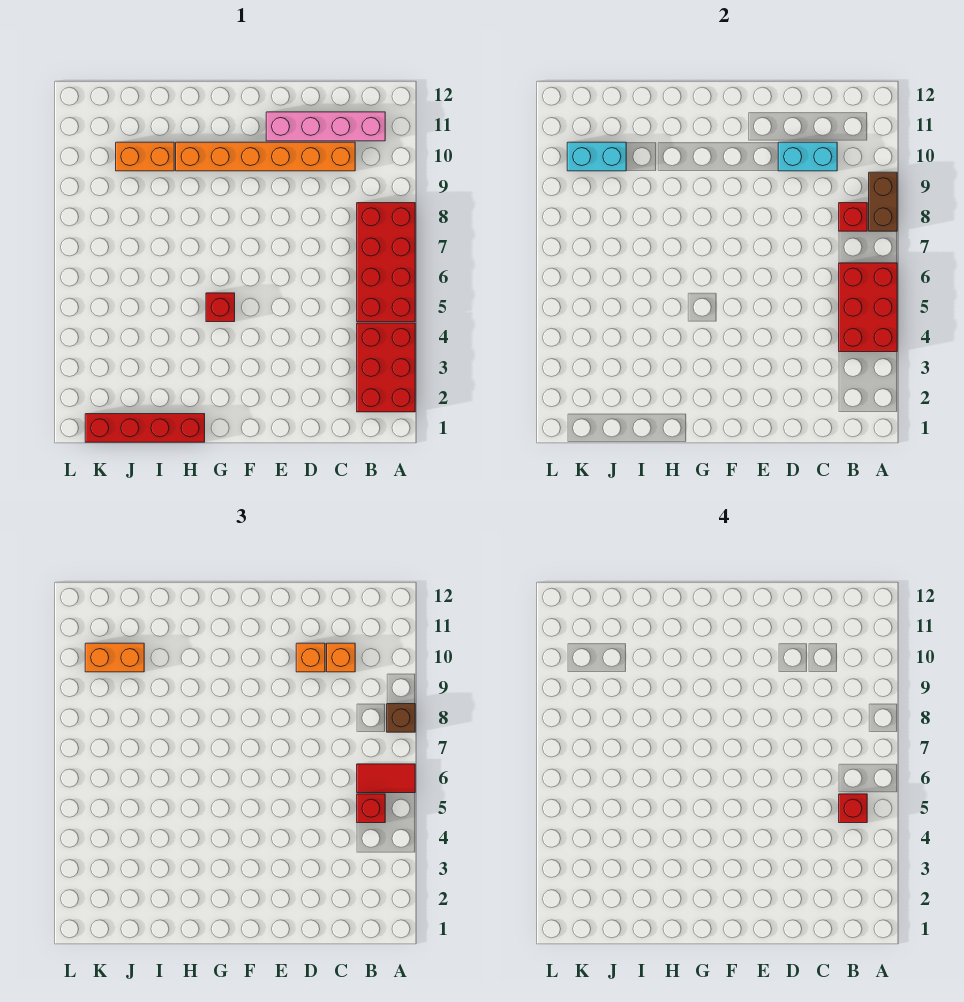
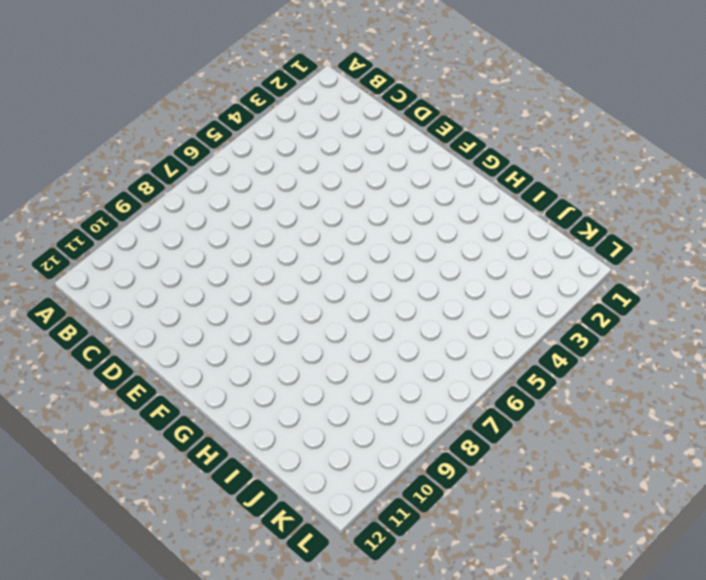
none -> red 2x3 brick [357,323,415,412]
none -> red 2x4 brick [357,203,415,322]
none -> pink 1x4 brick [266,112,385,141]

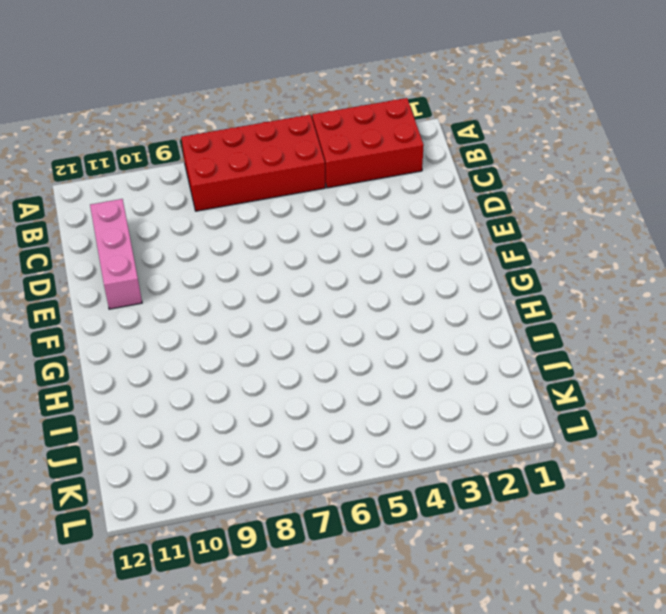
pink 1x3 brick [90,199,142,309] -> pink 1x4 brick [266,112,385,141]
none -> orange 1x6 brick [176,142,355,171]
none -> red 1x1 brick [206,293,235,322]
none -> red 1x4 brick [85,414,205,442]

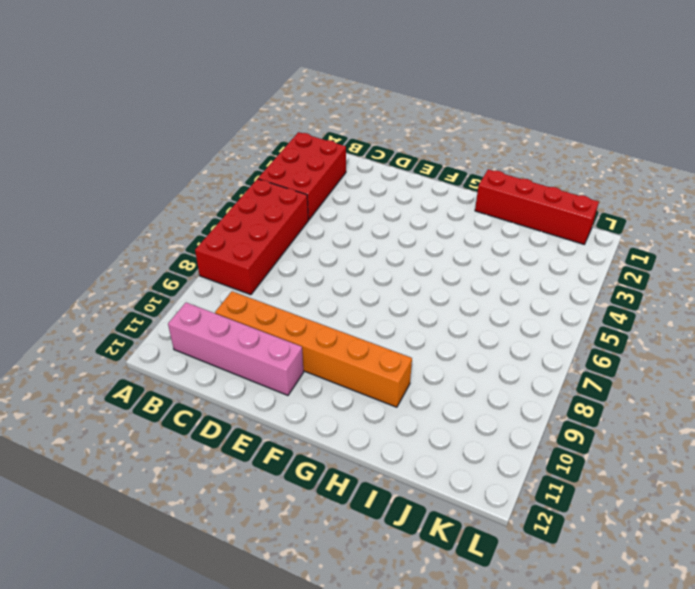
none -> red 1x1 brick [206,293,235,322]
none -> orange 1x2 brick [116,142,174,171]
none -> red 2x3 brick [839,263,897,352]

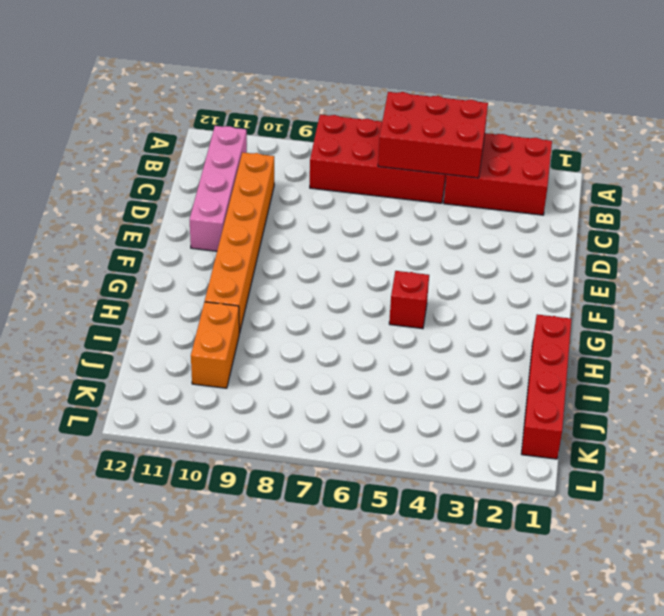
none -> brown 1x2 brick [869,172,897,231]
none -> red 1x1 brick [839,203,867,231]
none -> cyan 1x2 brick [778,142,837,171]

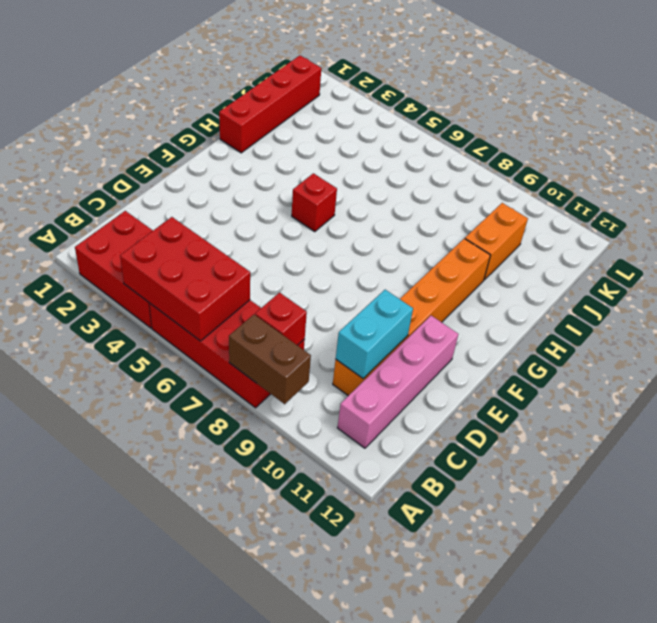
none -> cyan 1x2 brick [567,142,626,171]
none -> red 1x2 tile [357,764,415,793]
none -> brown 1x1 brick [387,704,415,732]

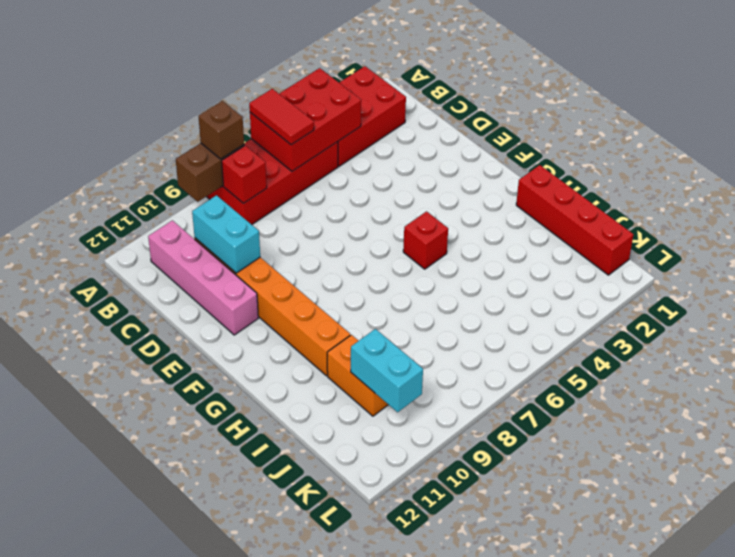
none -> red 1x1 brick [357,794,385,823]
none -> orange 1x1 brick [327,643,355,672]
none -> orange 1x1 brick [296,643,325,672]

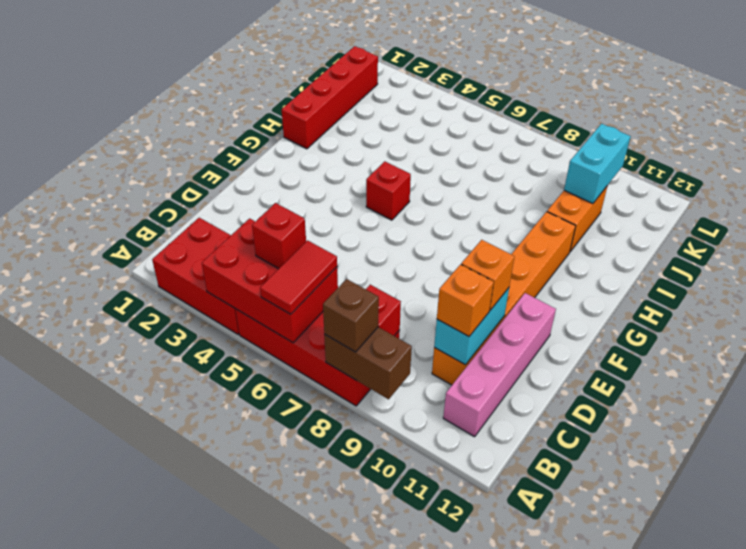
none -> orange 1x2 brick [85,643,144,672]
none -> red 1x1 brick [839,794,867,823]

